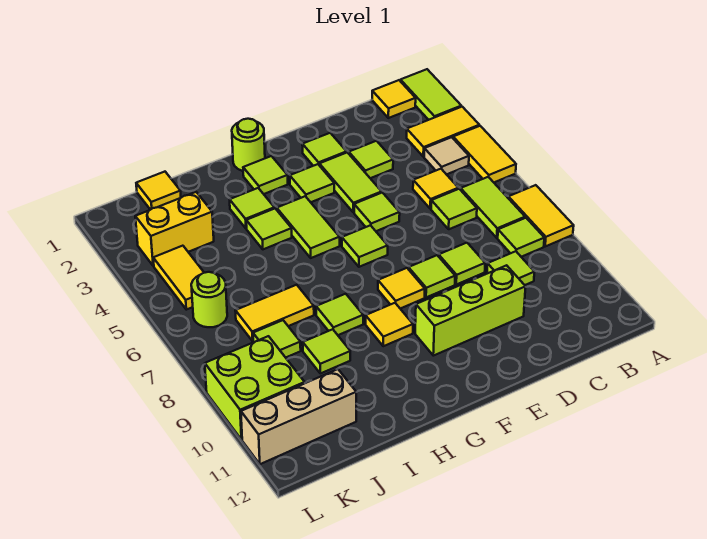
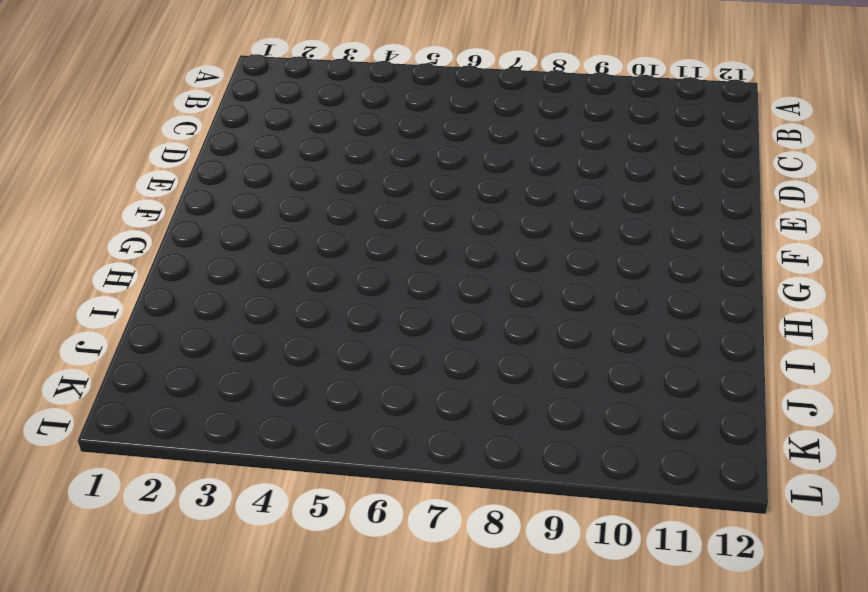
none -> lime 1x2 tile [401,69,461,120]
none -> yellow 1x2 tile [407,107,479,157]
none -> yellow 1x2 tile [453,126,516,182]
none -> yellow 1x2 tile [508,185,574,247]

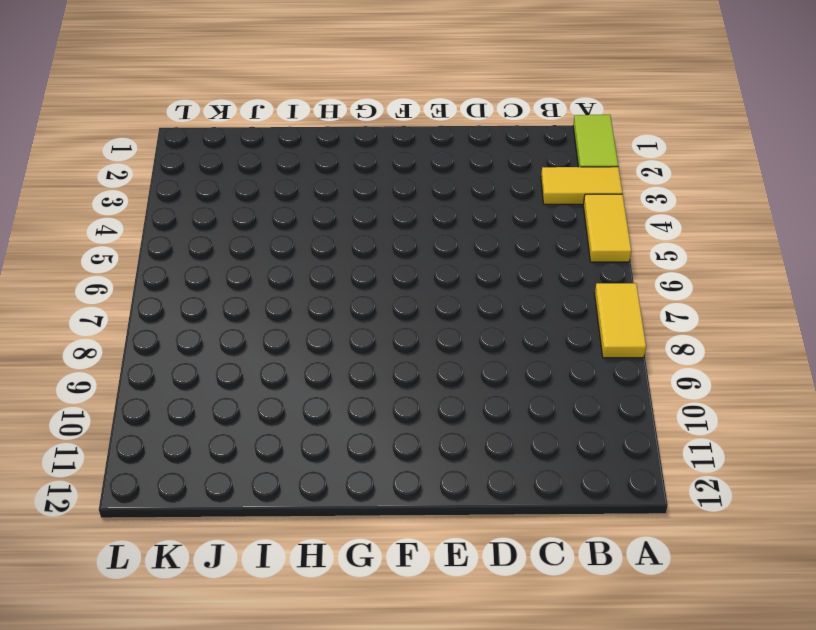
none -> yellow 1x1 tile [372,80,416,118]
none -> tan 1x1 tile [424,137,469,175]
none -> lime 1x2 tile [461,177,525,238]
none -> lime 1x1 tile [498,218,544,257]

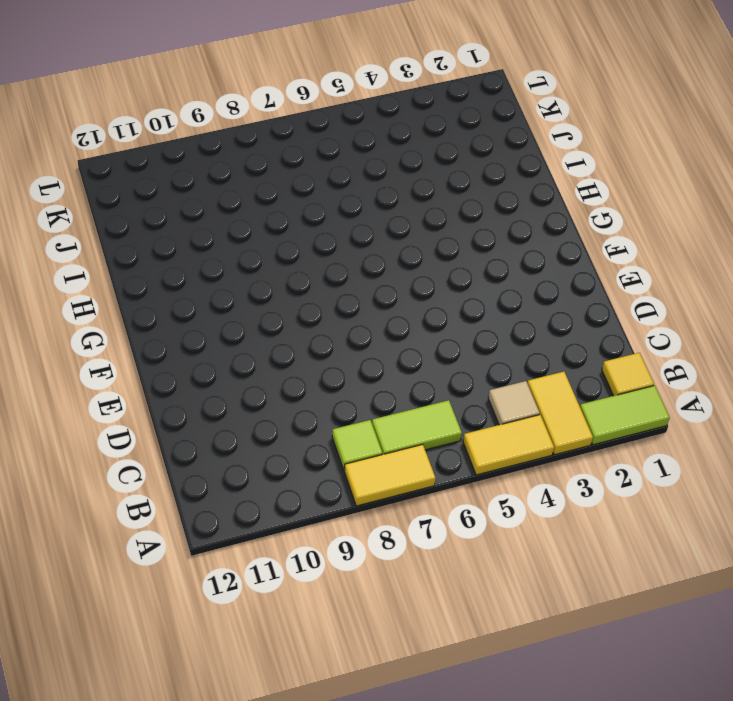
none -> yellow 1x1 tile [413,169,458,209]
none -> lime 1x1 tile [431,189,477,229]
none -> lime 1x1 tile [487,251,534,285]
none -> lime 1x1 tile [349,141,393,178]

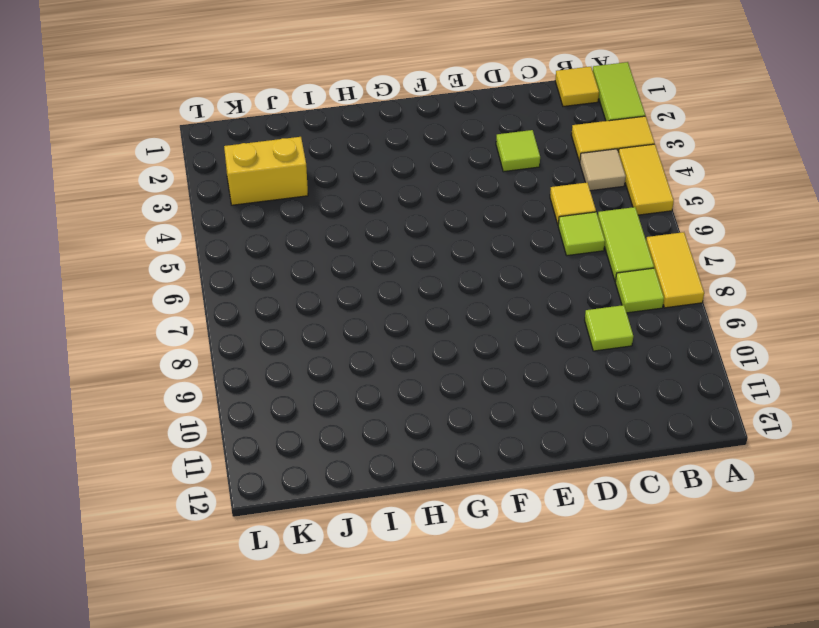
none -> lime 1x1 tile [439,243,485,284]
none -> lime 1x3 brick [415,265,526,356]
none -> lime 1x1 tile [302,133,347,166]
none -> lime 1x2 tile [319,152,382,212]

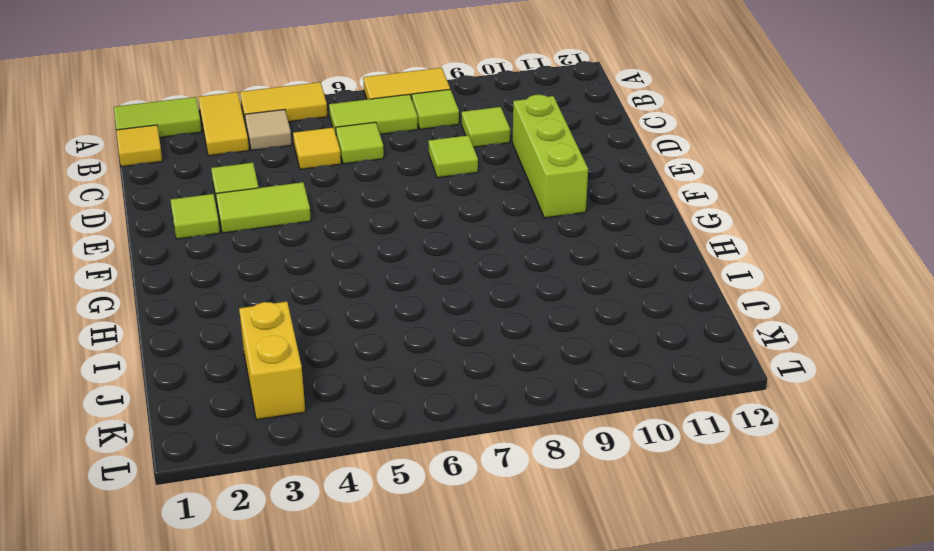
none -> lime 1x1 tile [354,193,400,231]
none -> lime 1x1 tile [408,255,455,297]
none -> lime 1x1 tile [290,164,334,202]
none -> lime 1x1 tile [342,225,388,267]

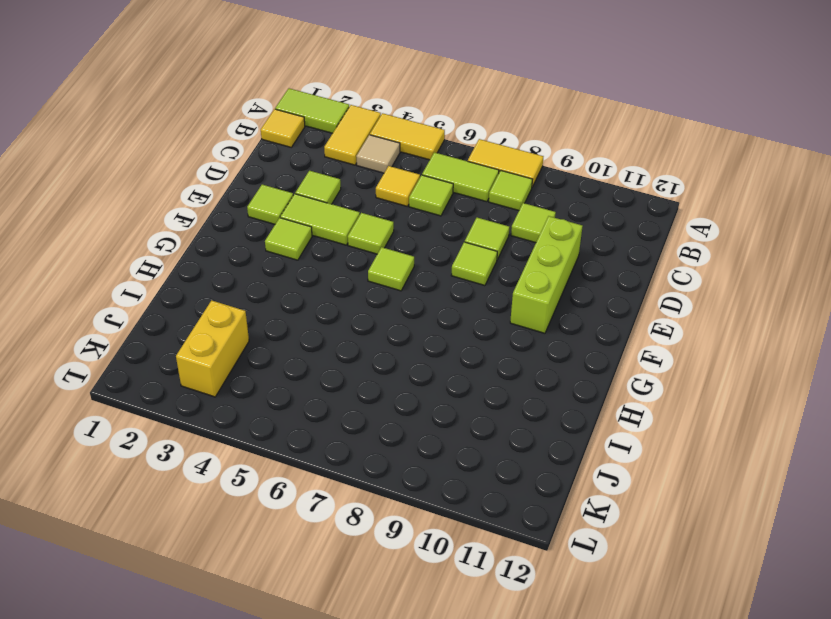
none -> yellow 1x1 tile [378,268,425,309]
none -> lime 1x1 round brick [232,119,265,171]
none -> lime 1x1 tile [243,156,288,194]
none -> lime 1x2 tile [277,196,340,258]

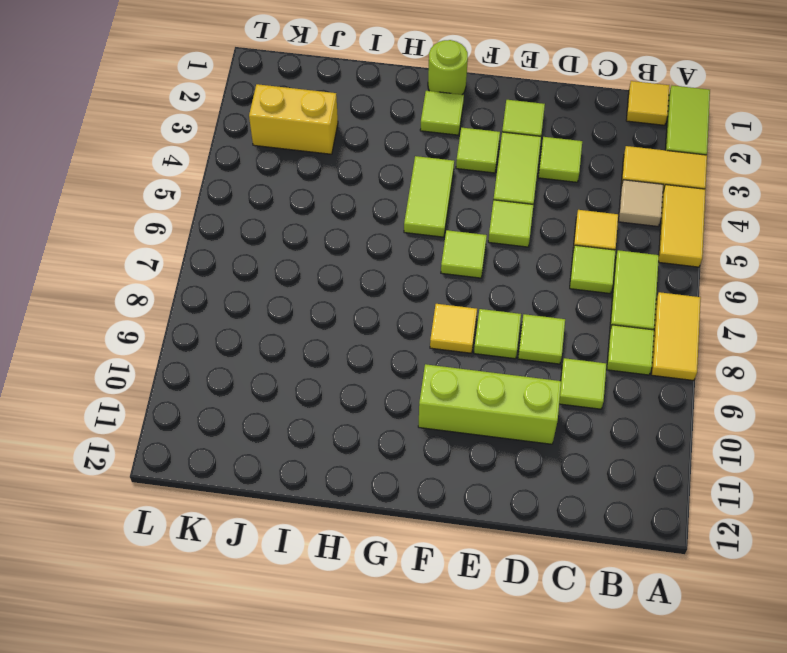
none -> yellow 1x1 tile [366,303,413,346]
none -> lime 1x1 tile [230,188,274,228]
none -> lime 1x1 tile [246,208,292,249]
none -> lime 1x1 tile [316,294,363,335]

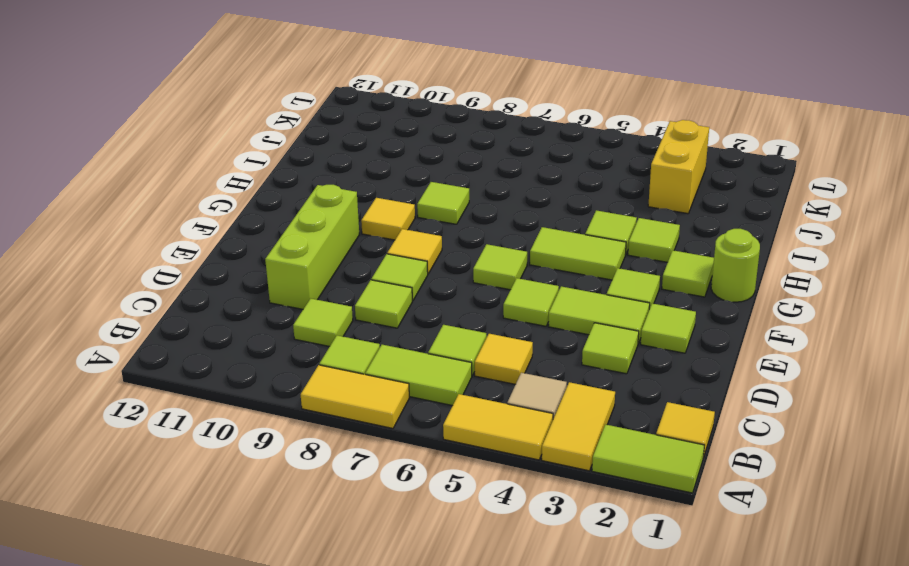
none -> yellow 1x2 tile [235,285,314,341]
none -> lime 1x1 tile [303,329,350,373]
none -> yellow 1x1 tile [136,172,181,210]
none -> lime 1x1 tile [253,320,301,358]

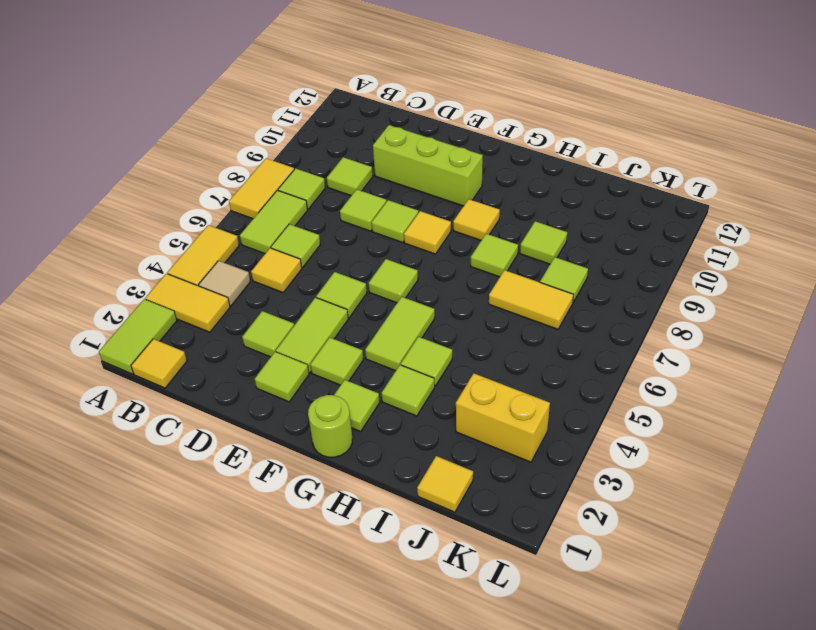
none -> tan 1x3 brick [241,369,356,464]
none -> yellow 1x2 tile [153,246,204,310]
none -> lime 1x1 round brick [191,272,227,327]
none -> lime 2x2 brick [205,336,305,440]

